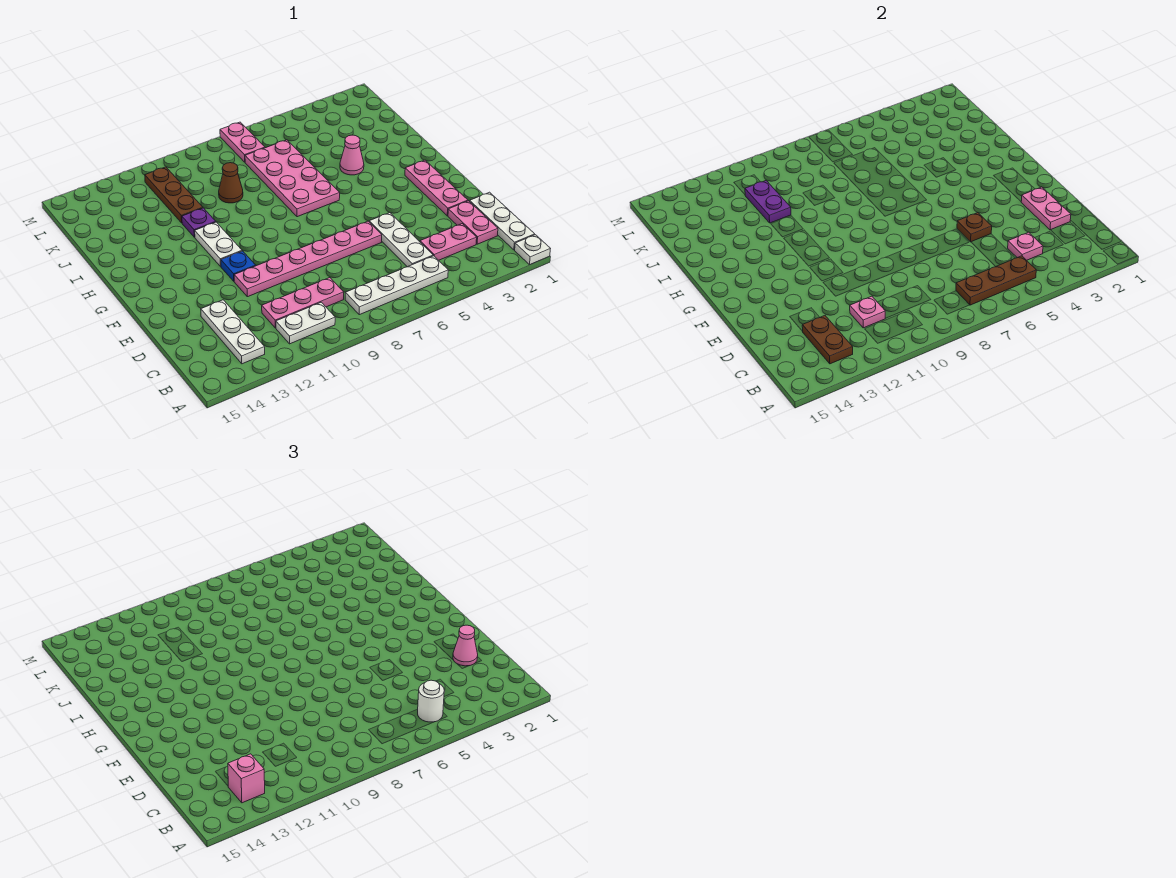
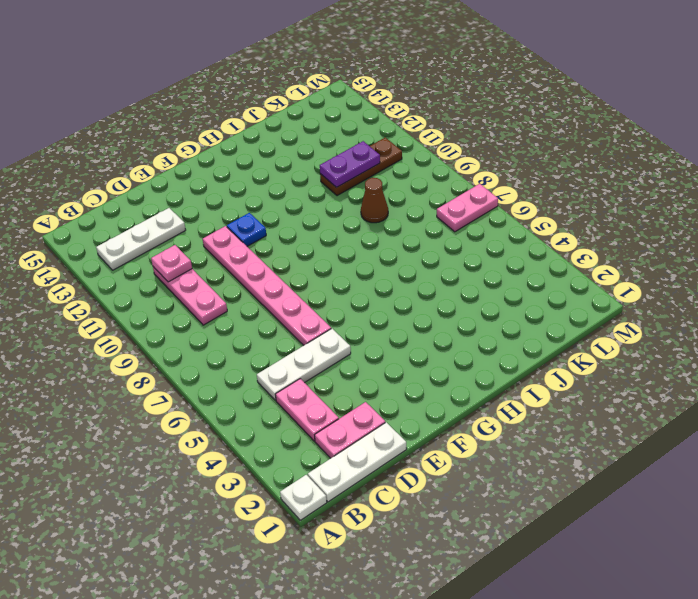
none -> white 1x4 plate [345,256,448,315]
none -> white 1x2 plate [276,302,335,344]
none -> pink 1x3 plate [405,160,468,216]

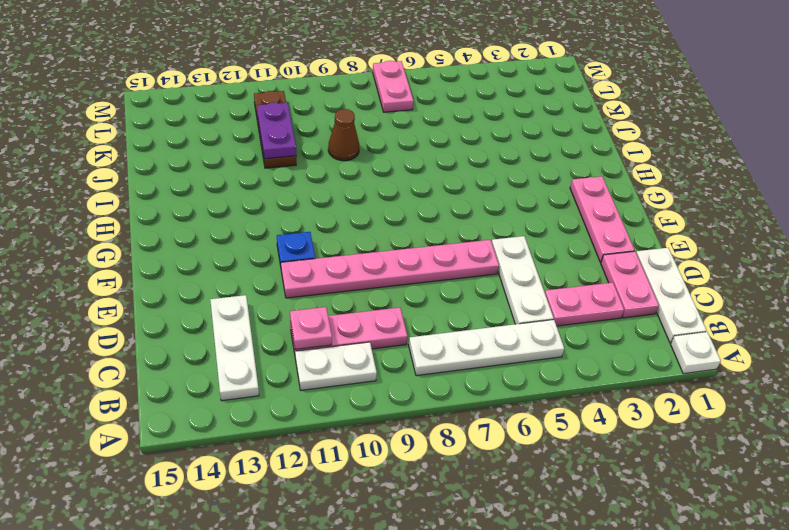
none -> white 1x2 plate [195,222,242,267]
none -> pink 2x4 plate [245,140,340,217]
none -> pink 1x1 cone [340,135,364,175]

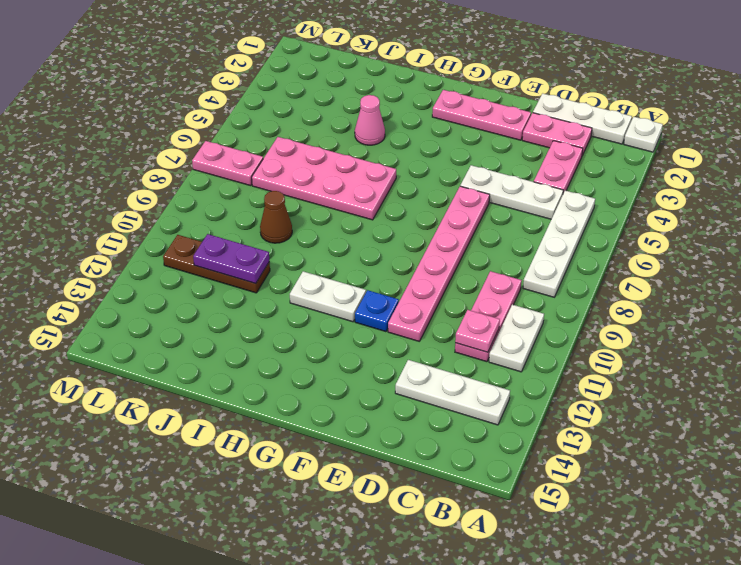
none -> purple 1x1 plate [182,208,215,237]
none -> brown 1x3 plate [956,256,1036,305]
none -> brown 1x2 plate [802,316,853,364]

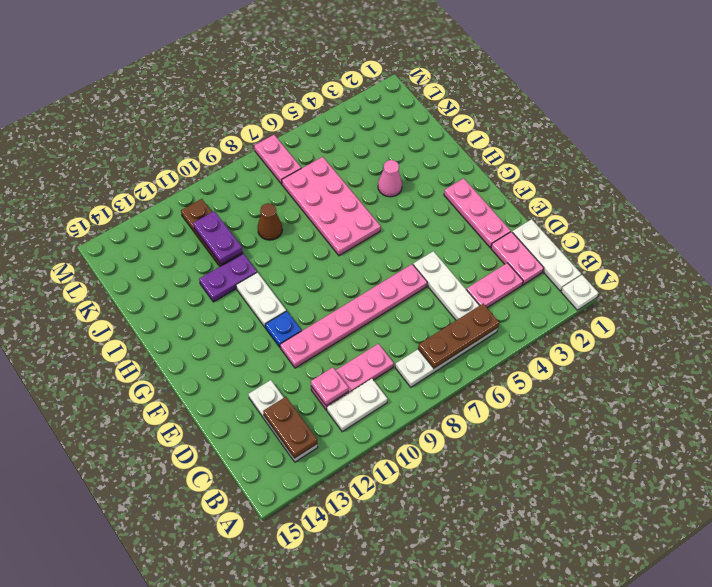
purple 1x2 plate [199,254,257,302] -> purple 1x1 plate [182,208,215,237]
none -> pink 1x1 plate [1008,232,1043,260]
none -> pink 1x2 plate [1021,187,1071,230]
none -> brown 1x1 plate [957,213,992,242]

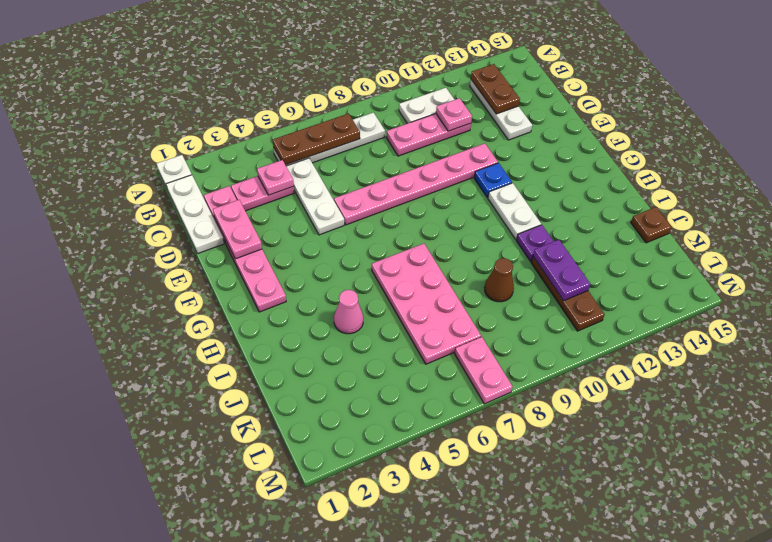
brown 1x1 plate [631,207,672,243] -> brown 1x1 plate moved to [957,213,992,242]
none -> white 1x1 round brick [418,680,444,722]
none -> pink 1x1 brick [228,754,265,803]
none -> pink 1x1 cone [453,625,478,666]

